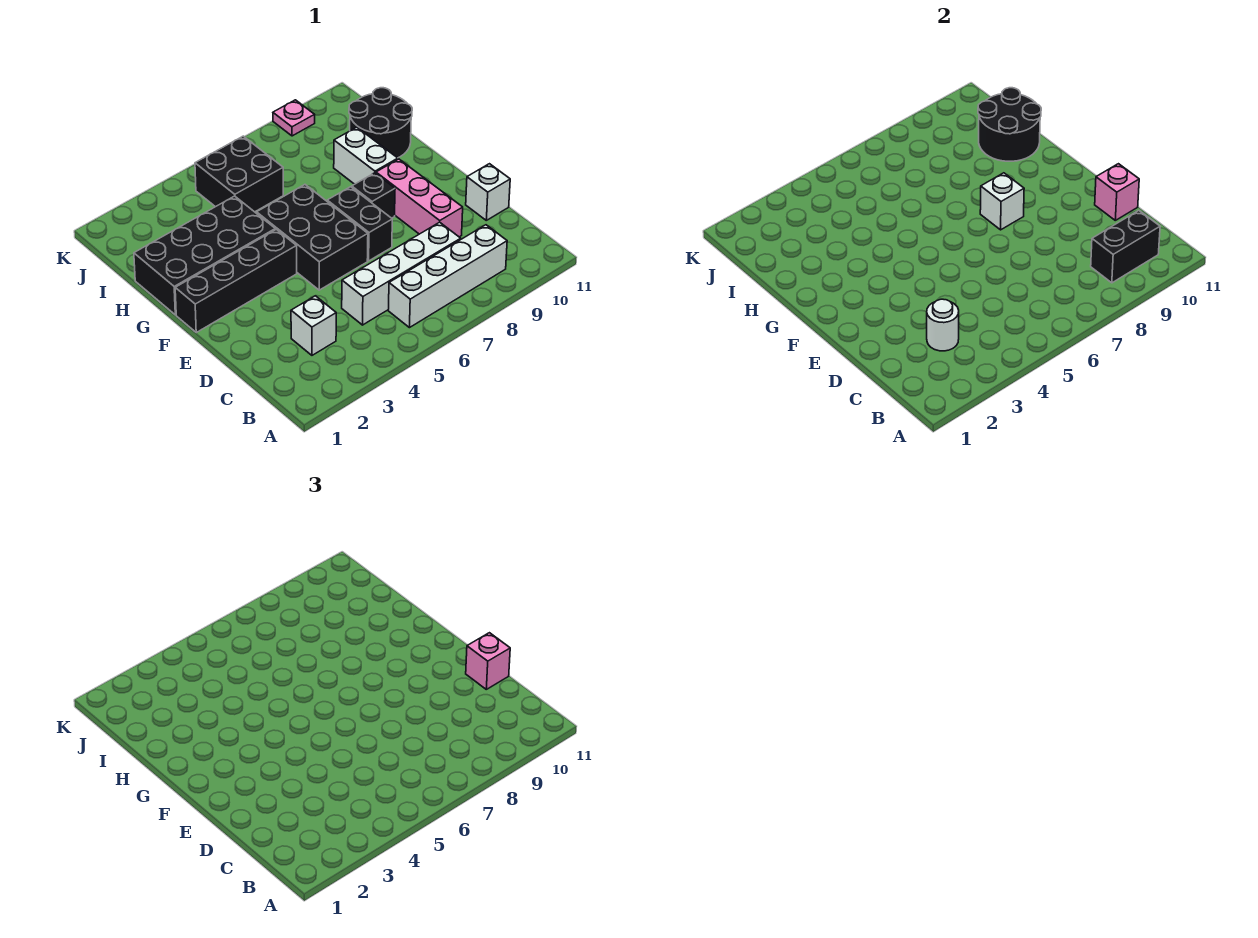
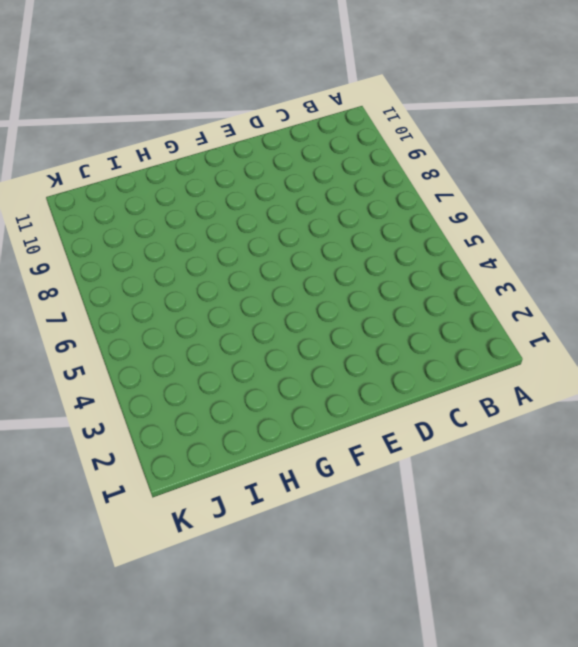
none -> white 1x4 brick [388,225,507,328]
none -> white 1x1 brick [291,296,336,355]
none -> white 1x4 brick [342,222,461,325]

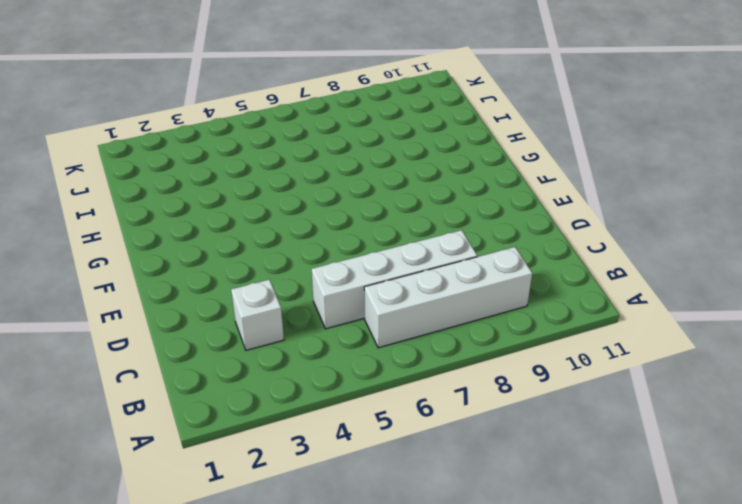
none -> pink 1x3 brick [376,159,463,237]
none -> white 1x1 brick [466,164,510,220]
none -> black 2x3 brick [257,185,368,290]

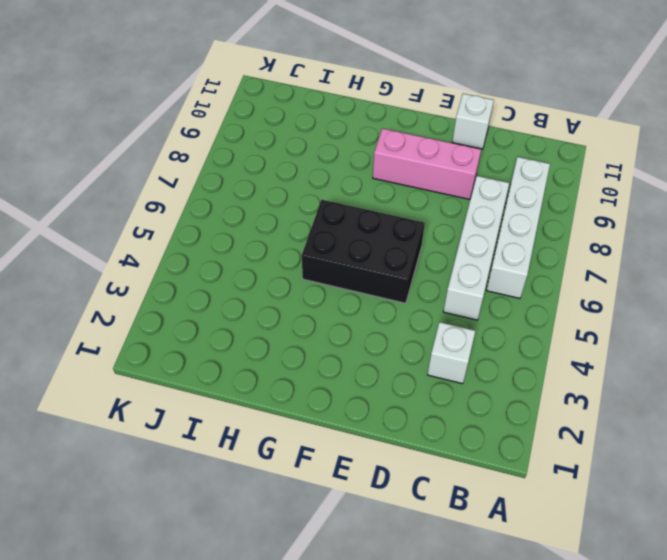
none -> black 1x2 brick [327,187,392,261]
none -> black 1x4 brick [175,229,297,332]
none -> black 1x1 brick [352,173,395,218]

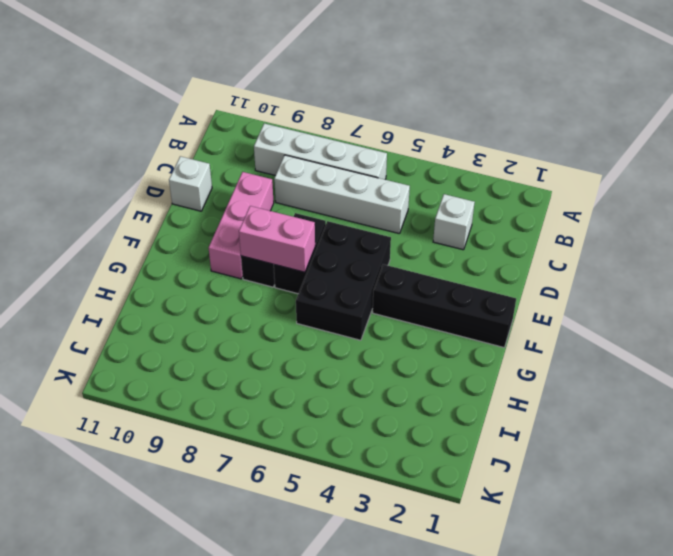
pink 1x2 brick [239,206,315,272] -> white 1x1 brick [980,173,1024,230]
none -> black 2x4 brick [134,196,275,315]
none -> white 1x2 brick [334,127,398,184]
none -> black 2x2 round brick [349,88,412,158]

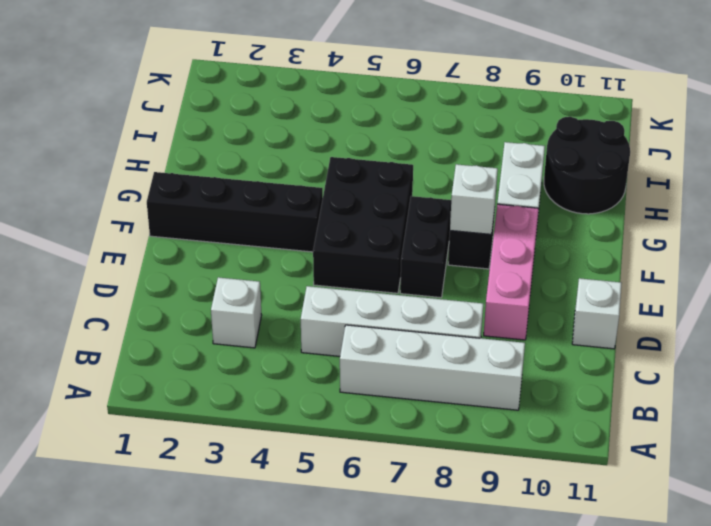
none -> black 2x4 brick [134,196,275,315]
none -> black 2x2 brick [195,136,283,212]
none -> pink 1x1 plate [273,100,315,136]

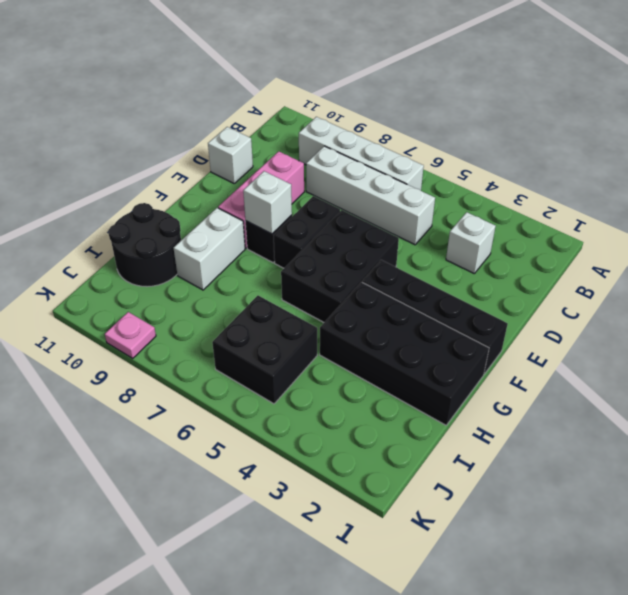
none -> black 1x2 brick [1091,211,1160,283]
none -> white 1x1 round brick [927,299,959,351]
none -> pink 1x1 brick [1095,164,1139,220]

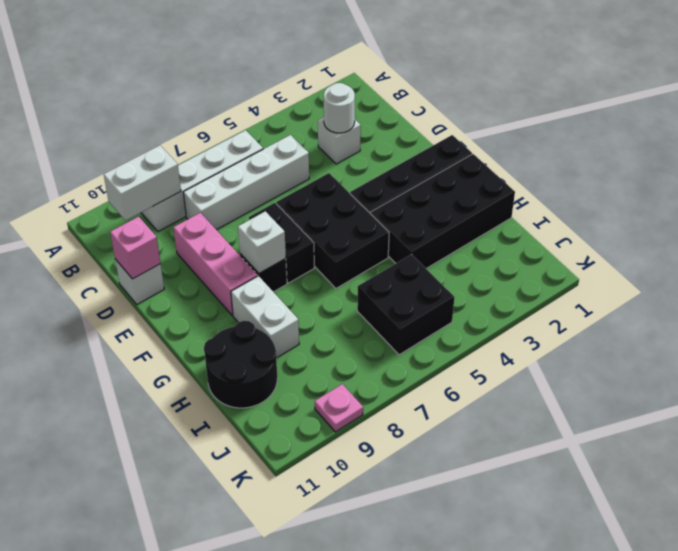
white 1x2 brick [104,146,181,221] -> black 1x2 brick [1091,211,1160,283]
none -> black 2x2 round brick [978,88,1041,161]
none -> pink 1x1 brick [466,633,510,689]

